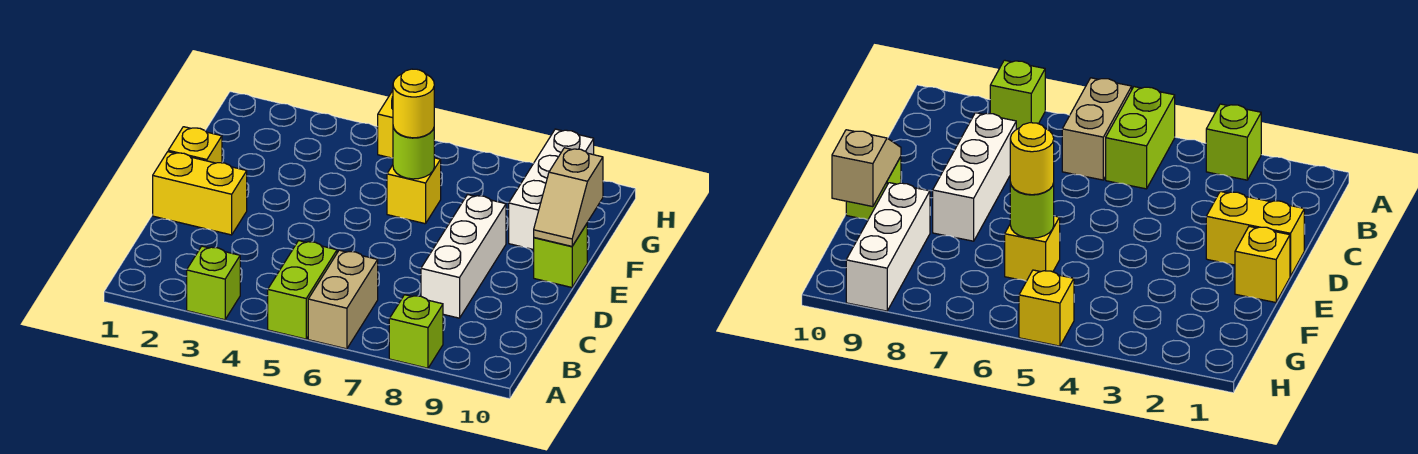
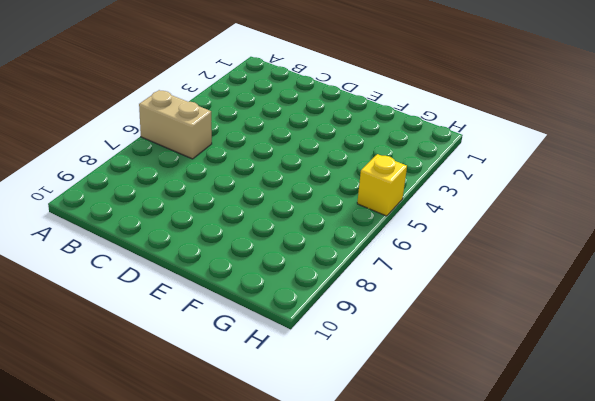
none -> lime 1x1 brick [187,246,240,320]
none -> lime 1x2 brick [268,241,337,339]
none -> lime 1x1 brick [389,295,443,368]

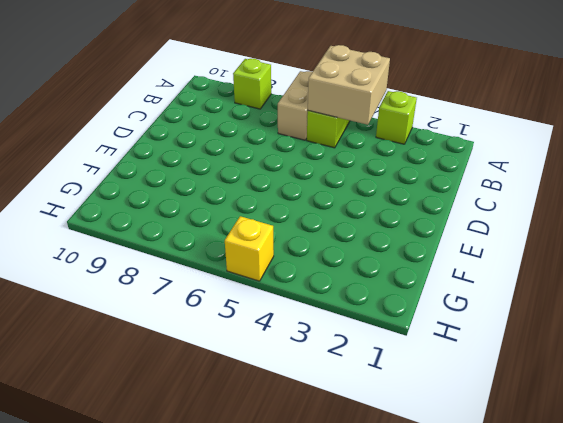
tan 2x2 brick [308,45,390,125] -> none
none -> white 1x3 brick [421,195,506,318]
none -> yellow 1x2 brick [153,152,247,235]
none -> yellow 1x1 brick [168,127,222,163]

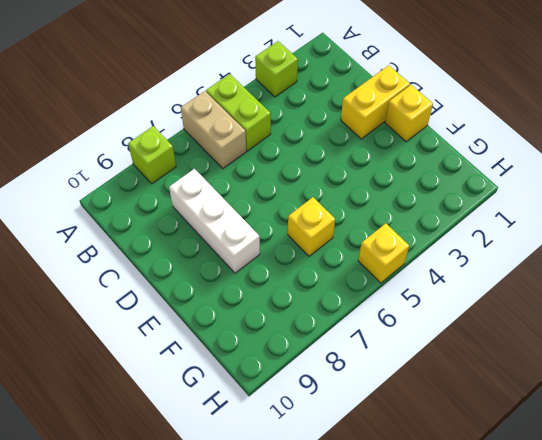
none -> lime 1x1 brick [534,224,587,287]
none -> white 1x3 brick [509,129,594,250]
none -> tan 1x2 slope [534,148,603,246]

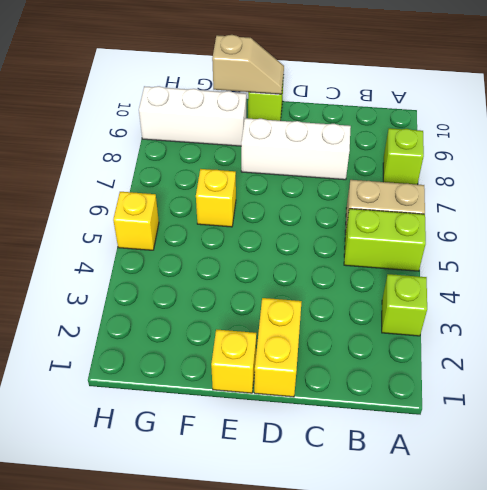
none -> lime 1x1 round brick [393,127,434,179]
none -> yellow 1x1 round brick [393,69,434,138]

